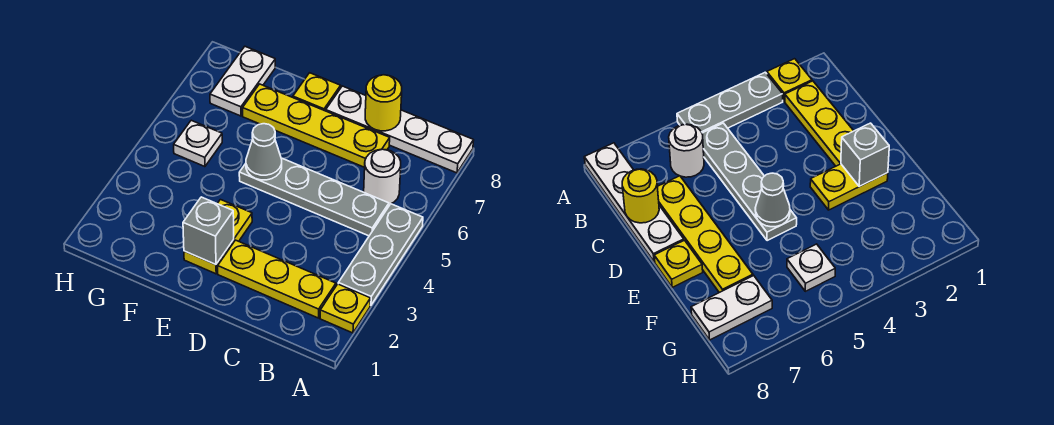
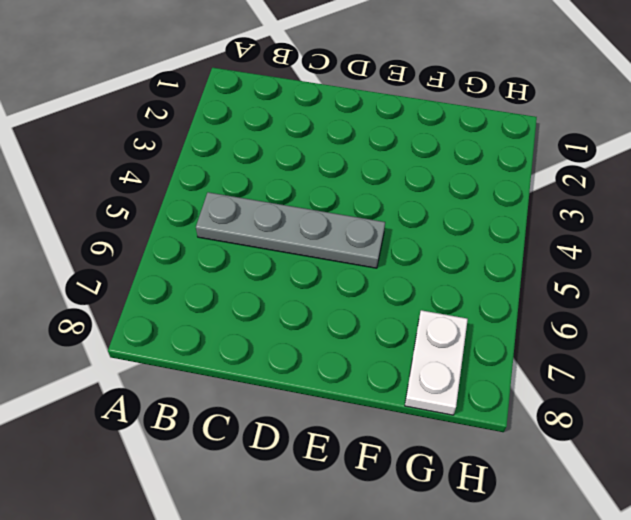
none -> yellow 1x1 plate [320,284,370,333]
none -> grey 1x3 plate [338,204,423,305]
none -> white 1x4 plate [326,86,474,173]

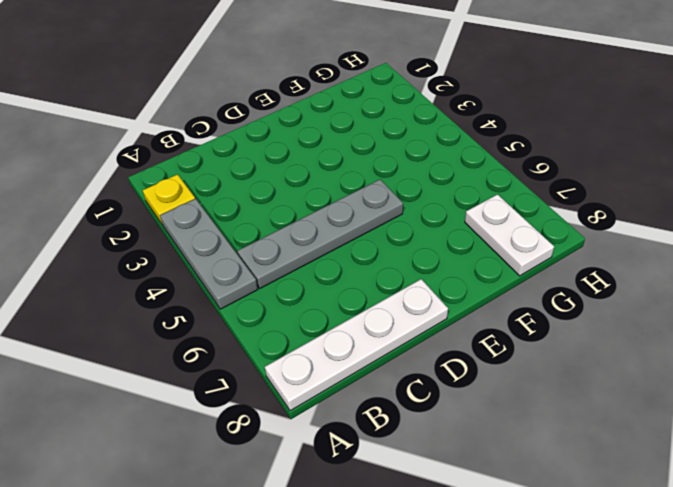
none -> yellow 1x3 plate [218,240,336,318]
none -> white 1x1 round brick [364,149,401,205]
none -> yellow 1x4 plate [243,84,390,167]

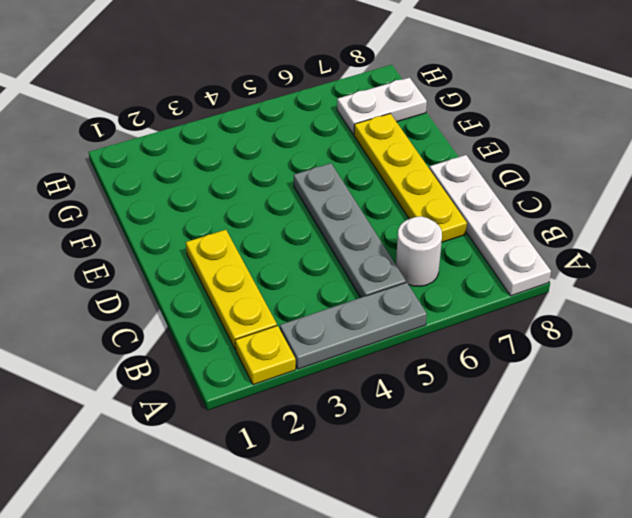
none -> yellow 1x2 plate [184,200,252,274]
none -> yellow 1x1 plate [293,73,341,111]
none -> white 1x1 plate [174,120,222,167]

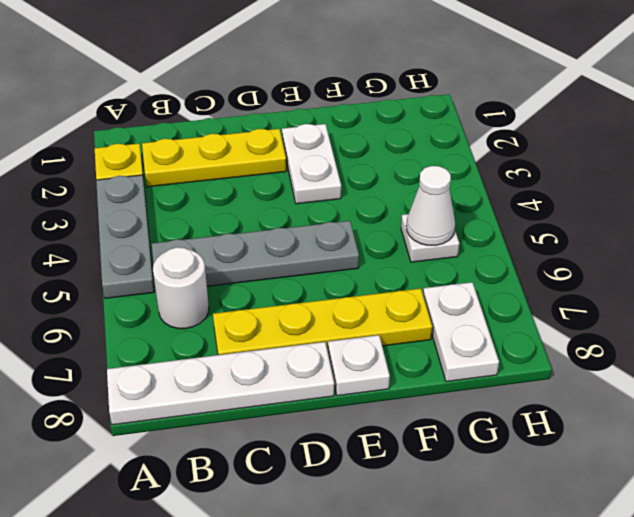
white 1x2 plate [282,124,341,204] -> yellow 1x2 plate [184,200,252,274]
white 1x1 plate [328,335,390,396] -> yellow 1x1 plate [293,73,341,111]
white 1x1 cone [406,166,455,245] -> none
none -> yellow 1x1 round brick [365,75,402,131]
none -> grey 1x1 brick [183,197,234,265]
none -> grey 1x1 cone [246,124,282,180]

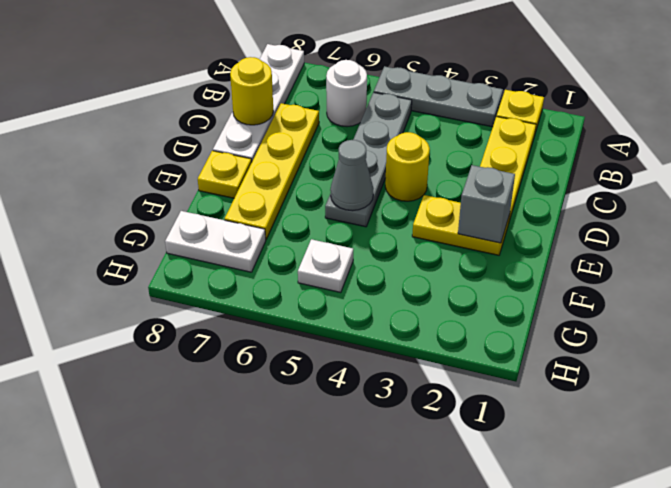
yellow 1x1 round brick [385,132,430,201] -> none

